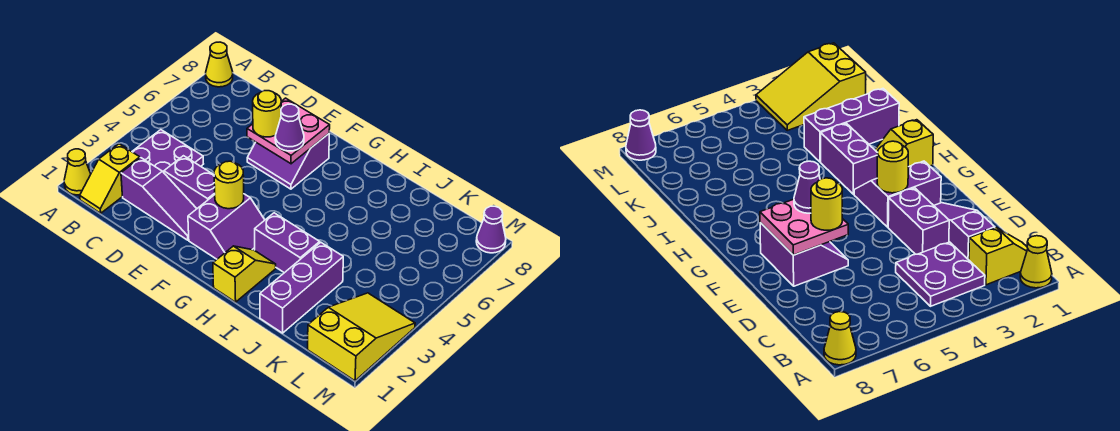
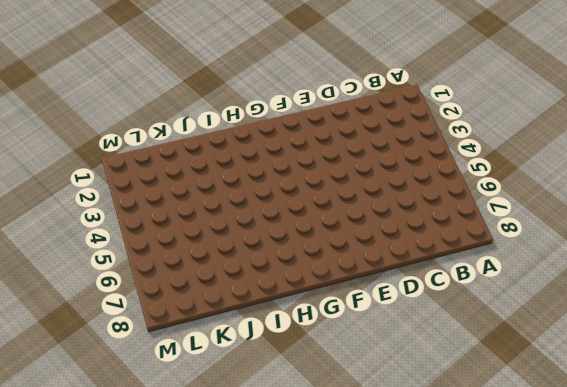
none -> yellow 1x1 cone [64,149,91,195]
none -> yellow 1x1 cone [206,42,233,87]
none -> yellow 1x2 slope [80,144,140,213]

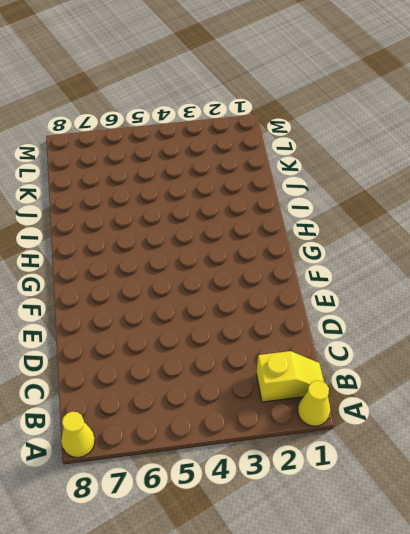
none -> purple 2x2 plate [132,130,203,172]
none -> purple 1x3 slope [121,158,197,240]
none -> purple 1x2 brick [164,156,215,208]

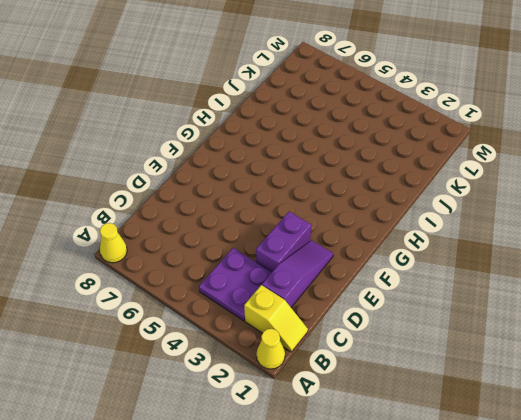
none -> purple 2x2 slope [247,134,329,189]
none -> purple 2x2 slope [188,194,265,259]
none -> yellow 1x2 slope [213,246,276,302]

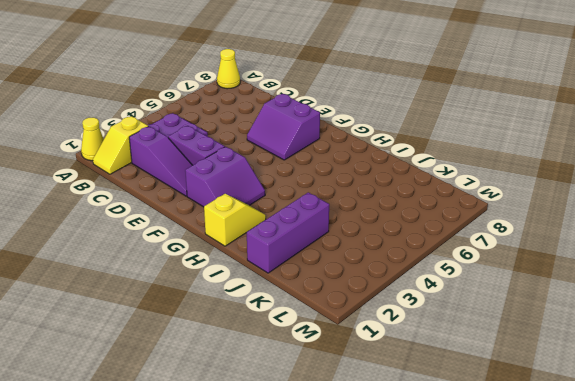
none -> purple 1x2 brick [255,213,320,273]
none -> yellow 2x3 slope [308,293,415,381]
none -> purple 1x1 cone [476,206,506,253]

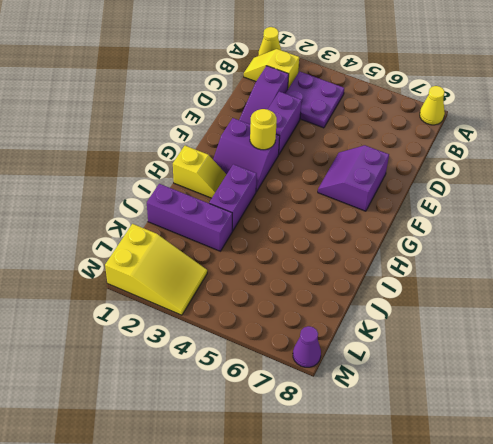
none -> pink 2x2 plate [247,98,330,164]
none -> yellow 1x1 round brick [253,91,281,137]
none -> purple 1x1 cone [275,104,304,151]

